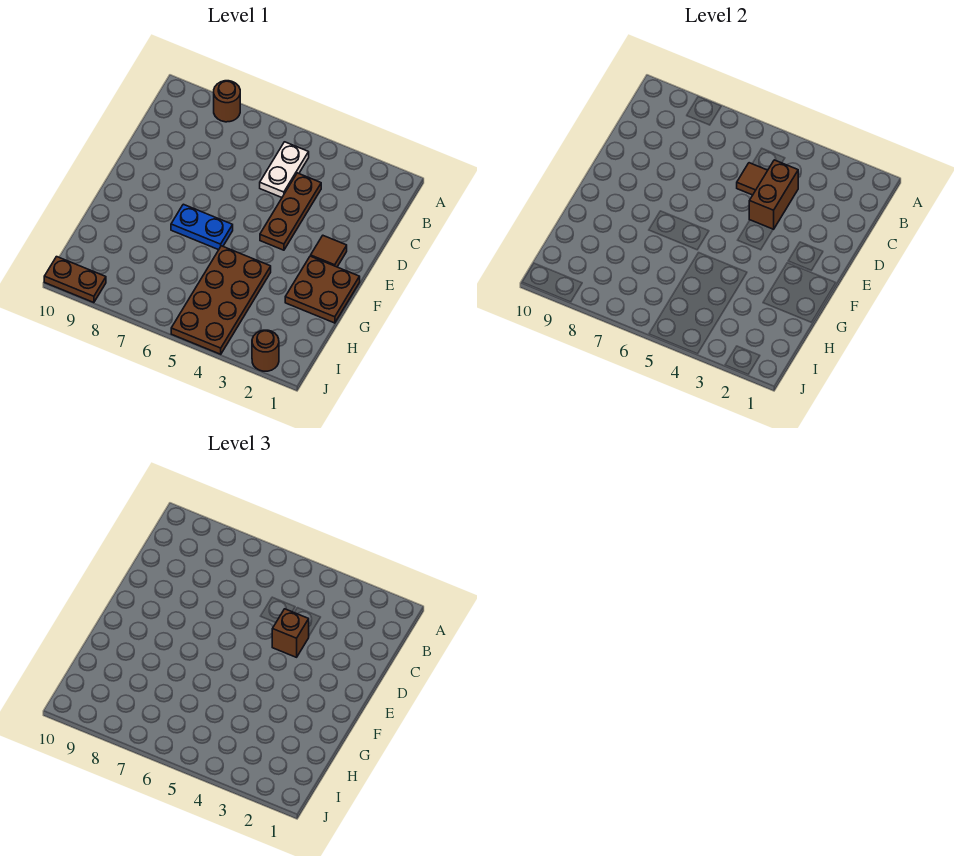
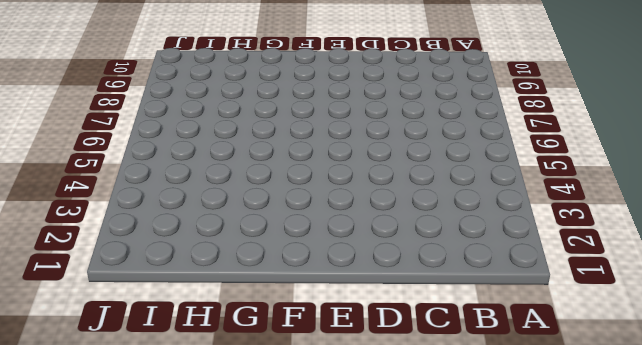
none -> brown 1x1 round brick [214,81,240,122]
none -> white 1x2 plate [260,142,309,197]
none -> brown 1x3 plate [260,173,321,250]

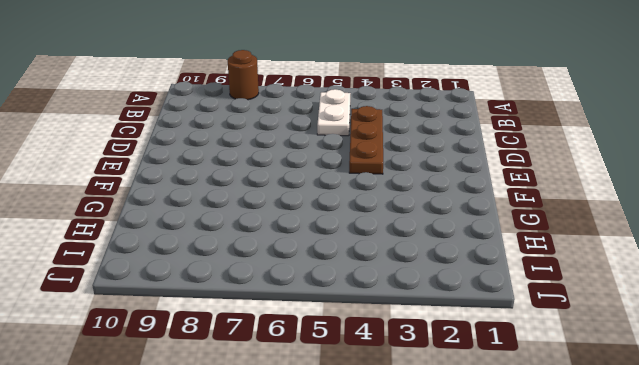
none -> brown 1x1 tile [311,236,347,267]
none -> brown 2x2 plate [285,256,360,323]
none -> blue 1x2 plate [171,204,233,250]

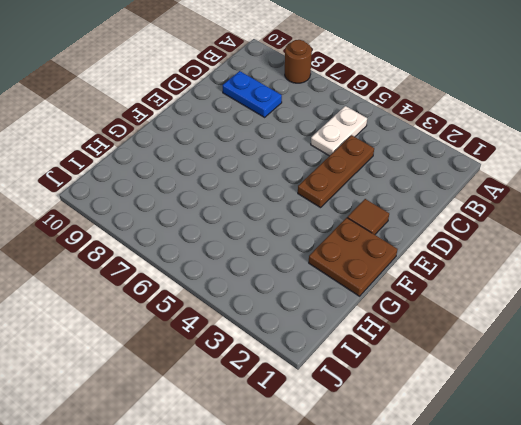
blue 1x2 plate [222,71,282,117] -> blue 1x2 plate moved to [171,204,233,250]
none -> brown 2x4 plate [171,246,271,354]
none -> brown 1x1 round brick [252,330,279,371]
none -> brown 1x2 plate [44,257,106,303]

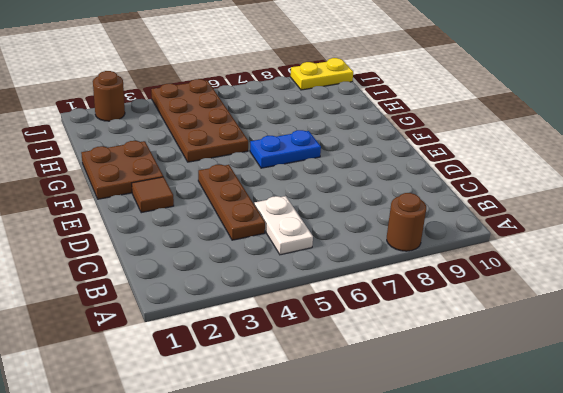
yellow 1x2 plate [290,58,353,90] -> brown 1x2 plate [44,257,106,303]
none -> brown 1x2 brick [749,160,798,229]
none -> brown 1x1 tile [737,163,768,195]
none -> brown 1x1 brick [272,609,309,657]

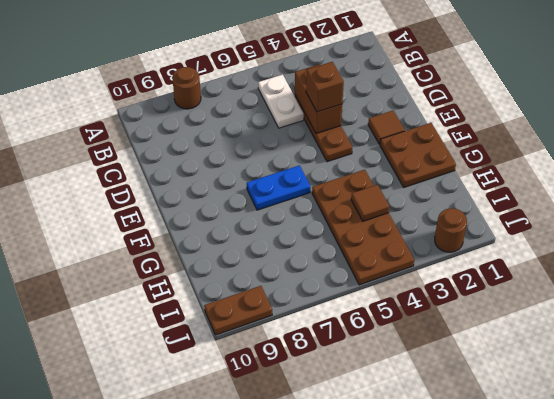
brown 1x1 tile [351,185,390,221] -> brown 1x1 tile moved to [737,163,768,195]

